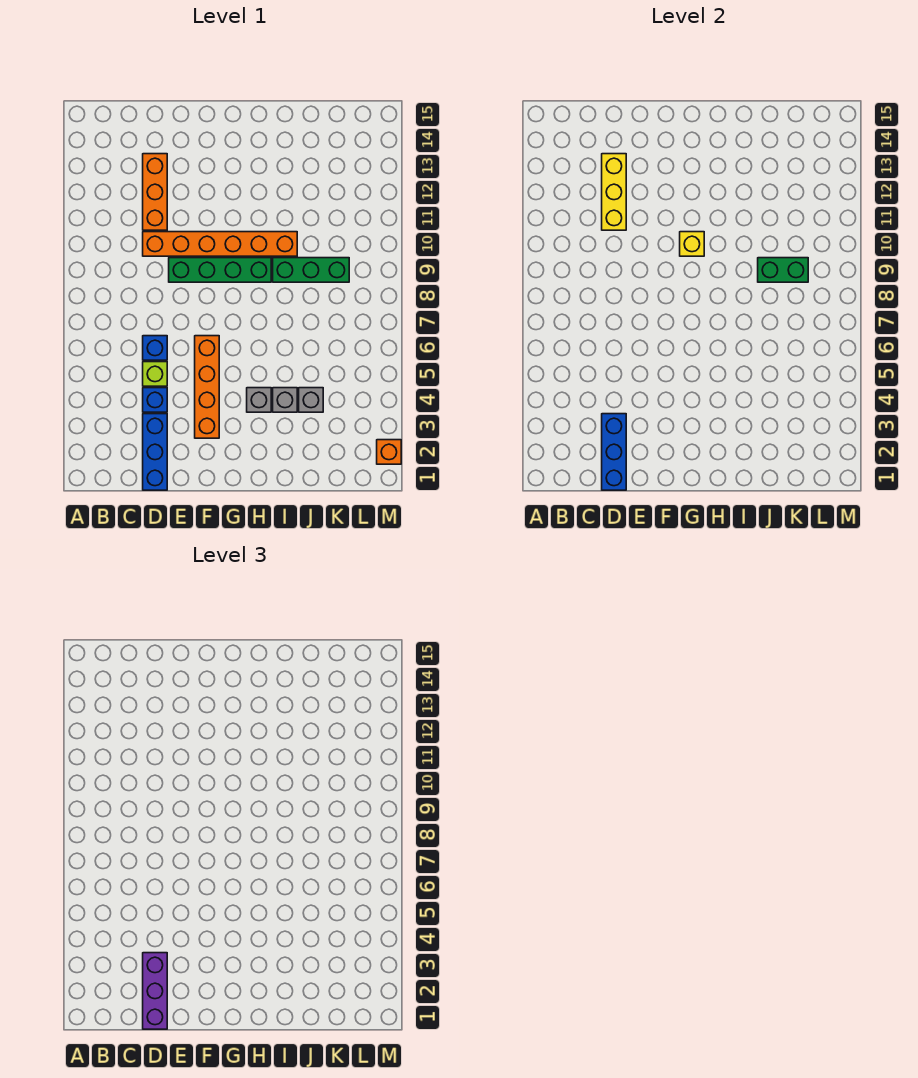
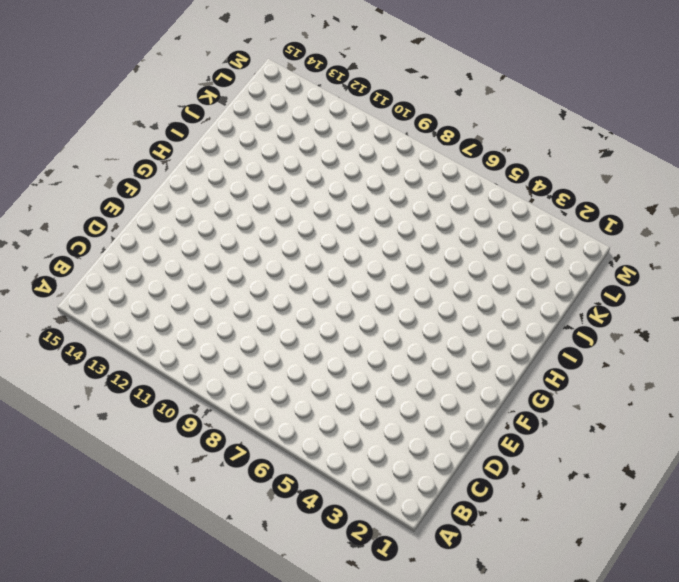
none -> blue 1x3 brick [143,414,167,490]
none -> blue 1x1 brick [143,388,167,412]
none -> lime 1x1 brick [143,362,167,386]

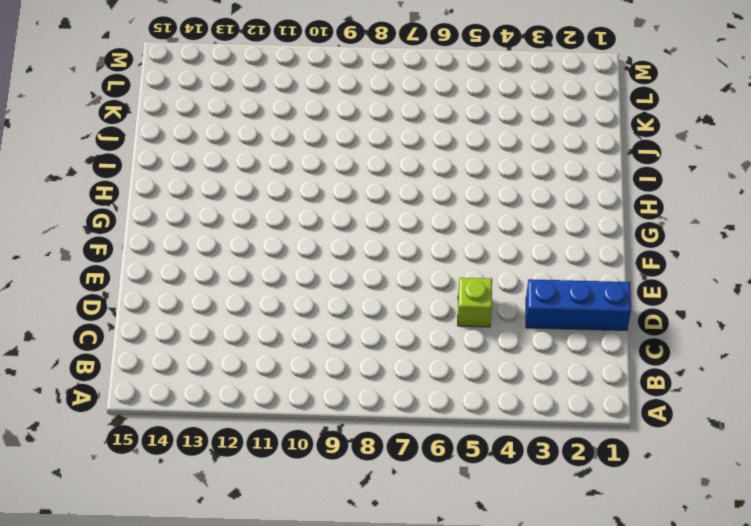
none -> blue 1x1 brick [143,388,167,412]
none -> blue 1x1 brick [143,336,167,360]
none -> orange 1x6 brick [143,232,297,256]

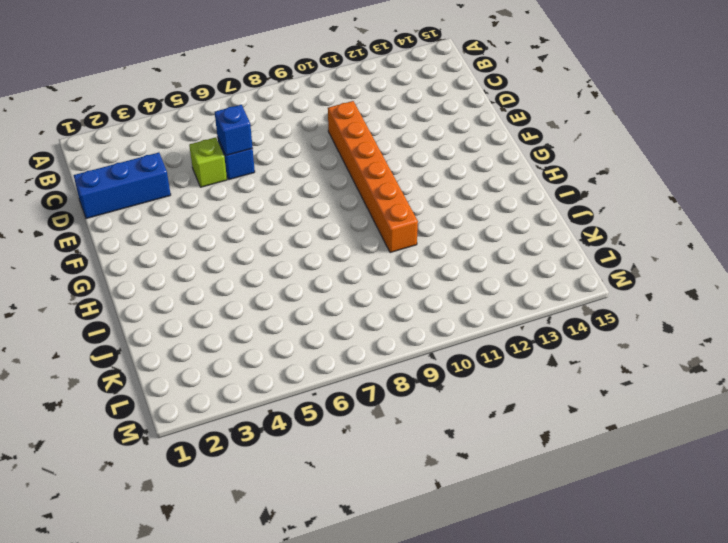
blue 1x1 brick [215,105,253,155] -> blue 1x1 brick moved to [143,388,167,412]
none -> orange 1x3 brick [143,154,167,230]
none -> green 1x4 brick [169,258,271,282]
none -> orange 1x4 brick [195,336,219,438]

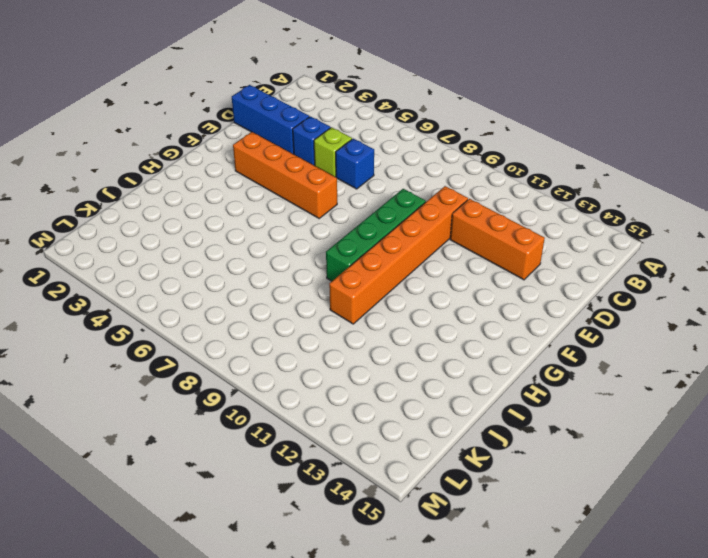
none -> grey 1x1 brick [247,388,271,412]
none -> grey 1x1 brick [273,388,297,412]
none -> green 1x3 brick [273,258,349,282]

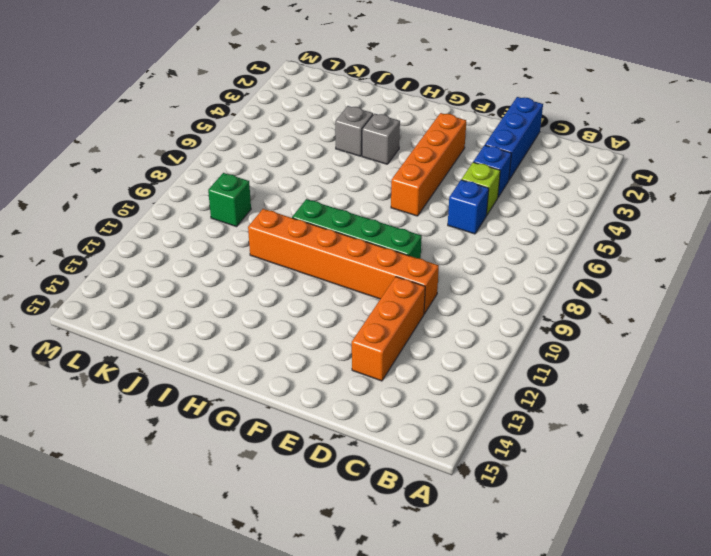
green 1x1 brick [208,173,251,227] -> green 1x3 brick [273,258,349,282]
none -> grey 1x1 brick [299,388,323,412]
none -> orange 1x1 brick [377,440,401,464]
none -> blue 1x3 brick [602,414,626,490]

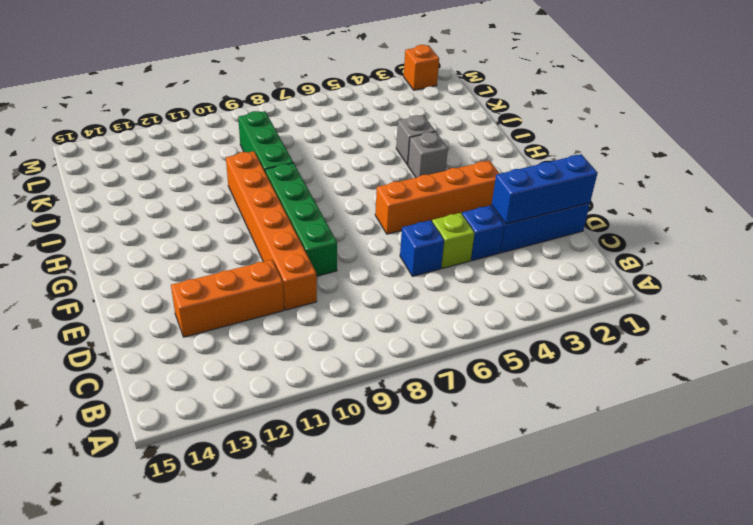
none -> grey 1x1 brick [299,388,323,412]
none -> yellow 1x3 brick [602,154,626,230]
none -> yellow 1x1 brick [680,232,704,256]

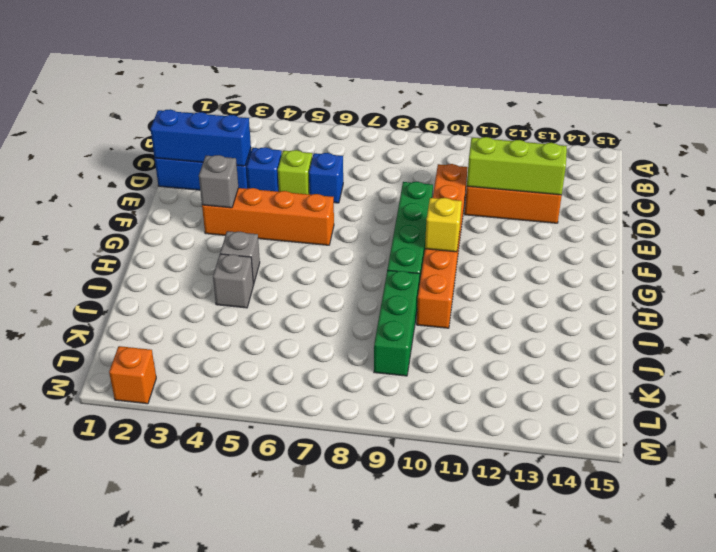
lime 1x3 brick [467,137,567,195] -> yellow 1x3 brick [602,154,626,230]
grey 1x1 brick [199,155,238,208] -> grey 1x1 brick moved to [299,388,323,412]
none -> green 1x2 brick [758,258,808,282]
none -> purple 1x3 brick [143,953,167,1029]

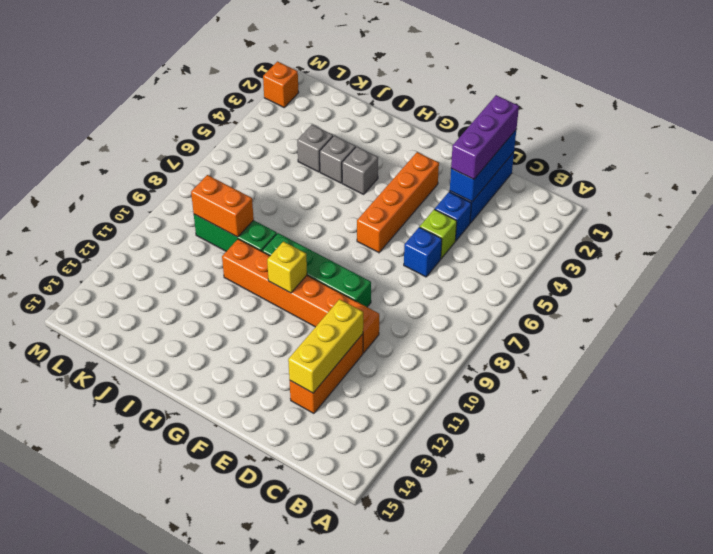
orange 1x2 brick [191,175,254,237] -> green 1x2 brick [758,258,808,282]

